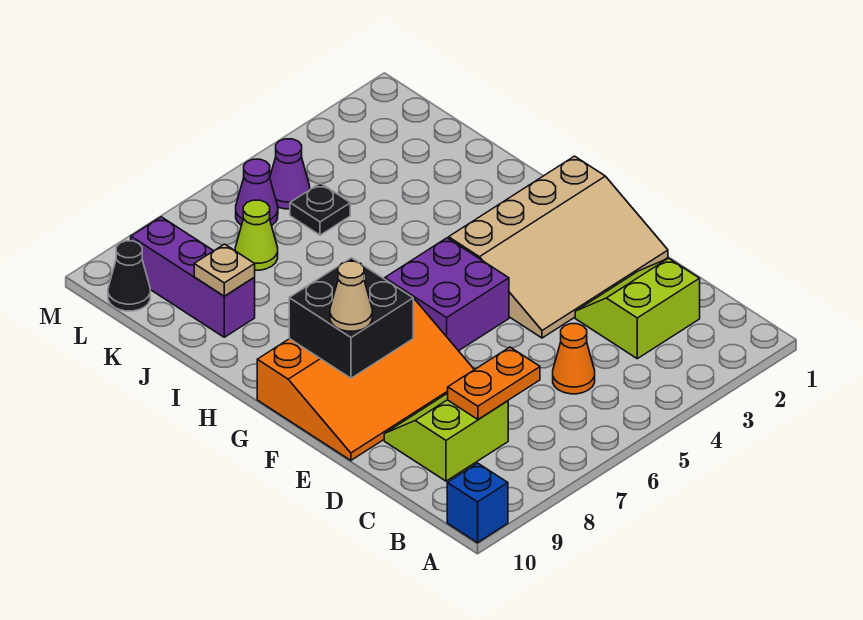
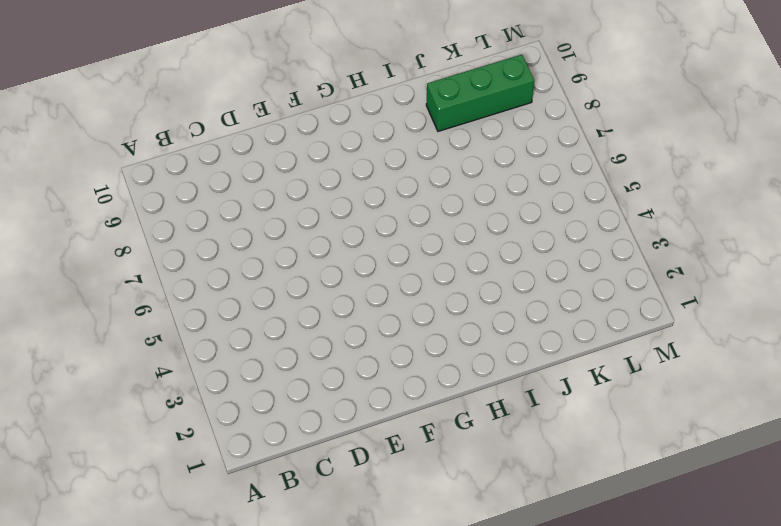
green 1x3 brick [426,55,534,131] -> purple 1x3 brick [131,217,255,337]
none -> blue 1x1 brick [447,463,508,543]
none -> lime 2x2 slope [575,258,700,359]
none -> orange 1x1 cone [553,324,595,394]

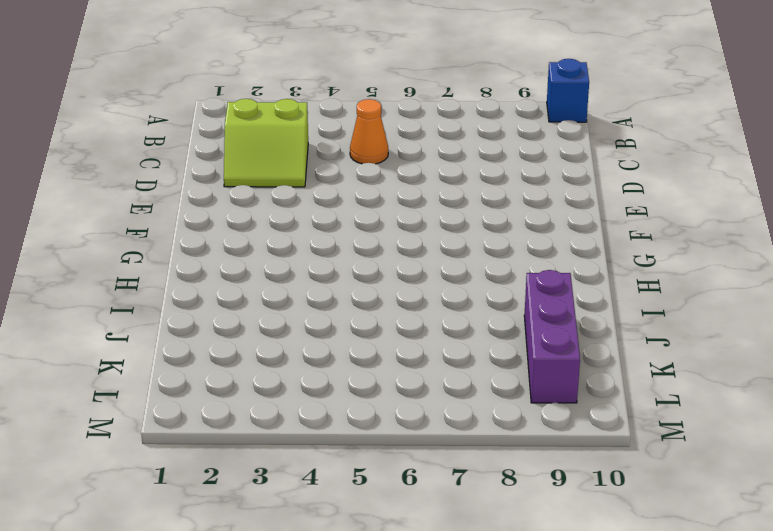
none -> lime 2x2 slope [384,393,508,481]
none -> tan 3x4 slope [449,156,668,338]
none -> orange 3x4 slope [257,298,474,460]

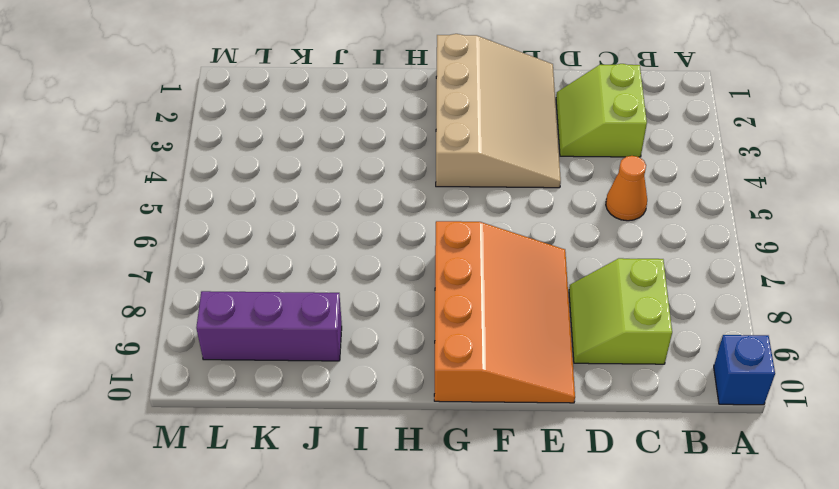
none -> purple 2x2 brick [385,238,509,351]
none -> black 1x1 plate [290,183,350,235]
none -> lime 1x1 cone [235,200,278,270]

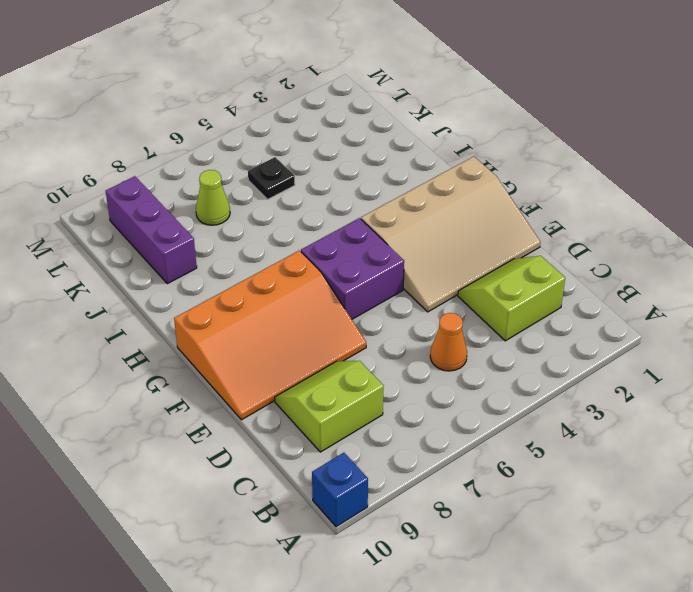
none -> purple 1x1 cone [270,139,310,209]
none -> purple 1x1 cone [236,159,278,226]
none -> black 1x1 cone [108,241,150,311]

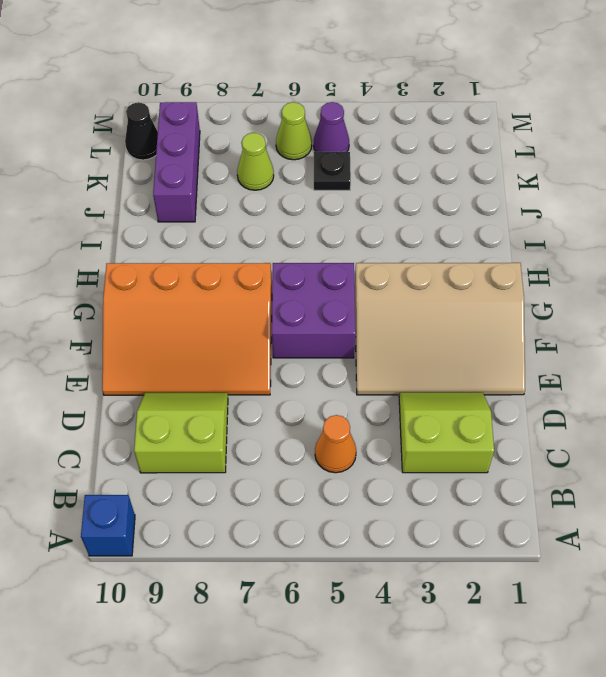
lime 1x1 cone [276,102,312,160] -> purple 1x1 cone [236,159,278,226]
none -> orange 1x2 plate [448,347,540,419]
none -> black 2x2 brick [289,258,413,378]
none -> tan 1x1 plate [194,244,255,296]

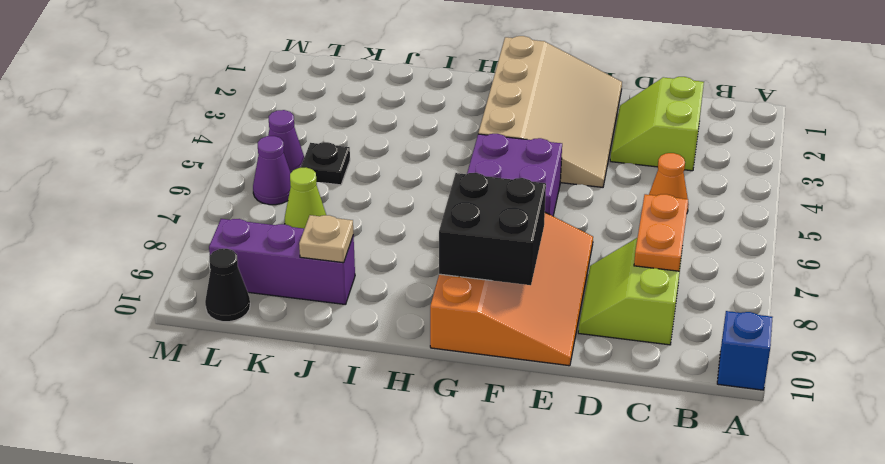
none -> tan 1x1 cone [330,261,372,331]

